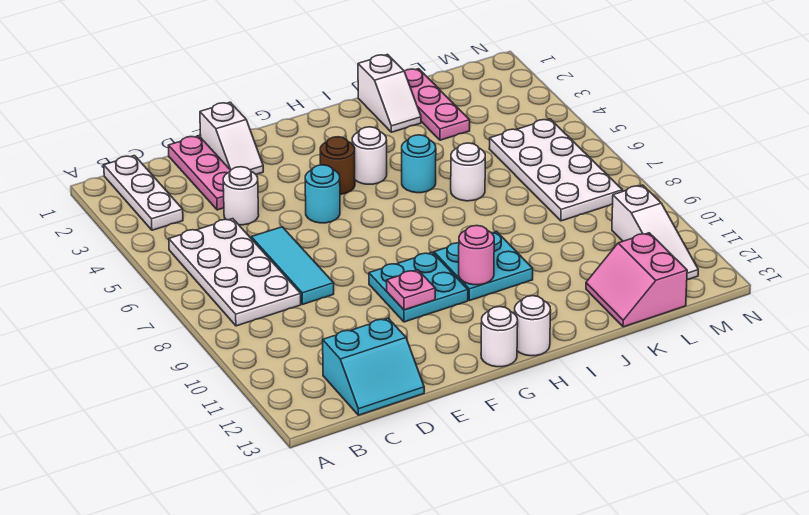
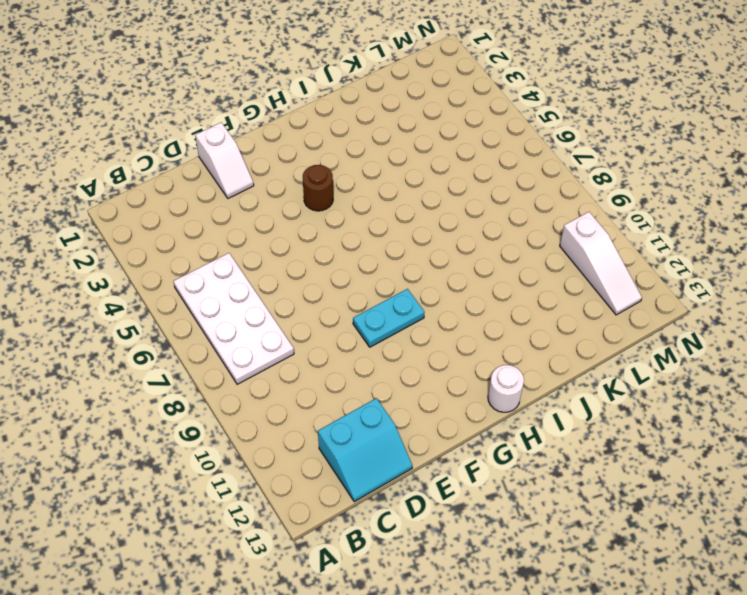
cyan 1x2 plate [353,289,424,347] -> cyan 2x2 plate [369,252,468,322]
none -> white 1x3 plate [104,156,183,230]
none -> pink 1x3 plate [168,136,231,210]
none -> white 1x1 round brick [223,167,259,225]

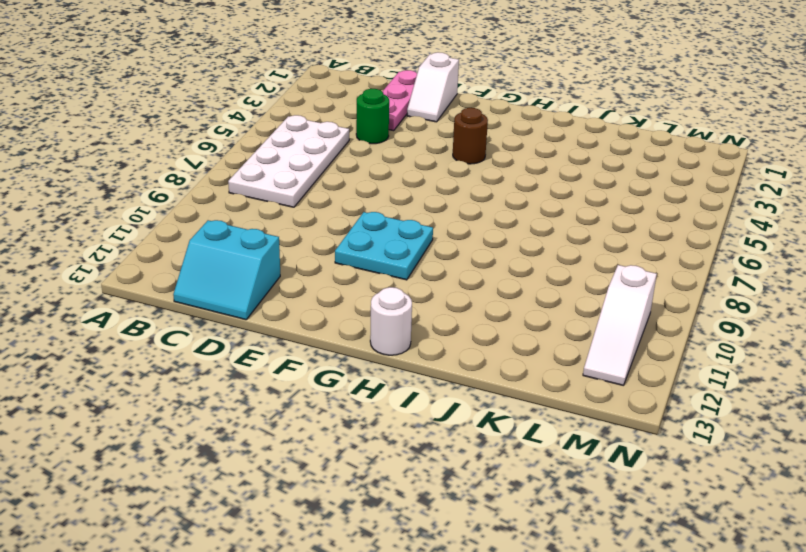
green 1x1 round brick [356,89,389,144] -> white 1x1 round brick [223,167,259,225]
none -> white 1x3 plate [104,156,183,230]
none -> cyan 1x3 tile [251,227,334,305]
none -> cyan 1x1 round brick [305,165,340,223]

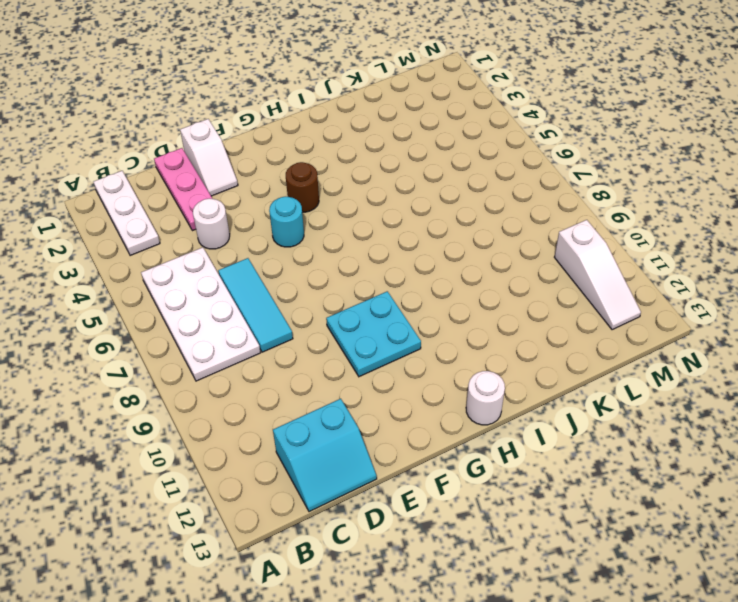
none -> white 1x1 round brick [481,307,518,367]
none -> white 1x1 round brick [352,127,387,184]
none -> cyan 2x2 plate [434,232,533,301]

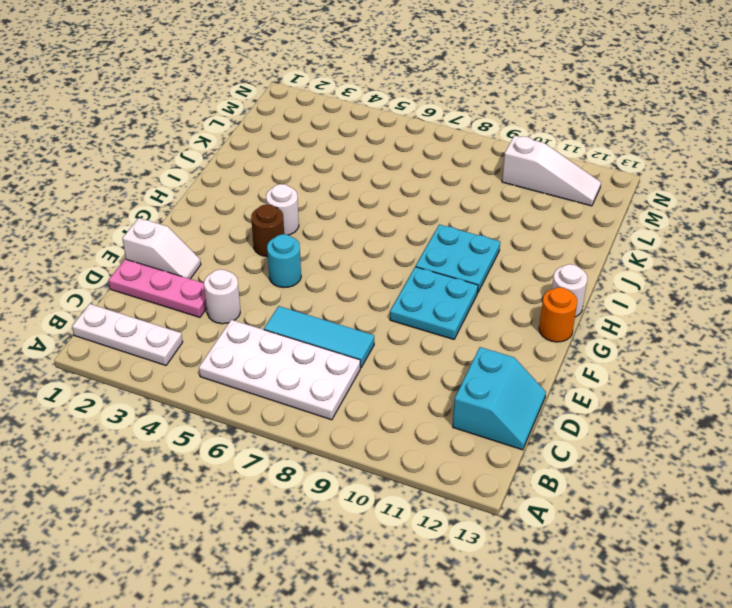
orange 1x1 round brick [539,287,577,342] -> white 1x1 round brick [481,307,518,367]
none -> cyan 1x1 round brick [402,135,436,193]
none -> white 1x2 slope [358,55,421,132]
none -> white 1x1 round brick [451,143,485,201]

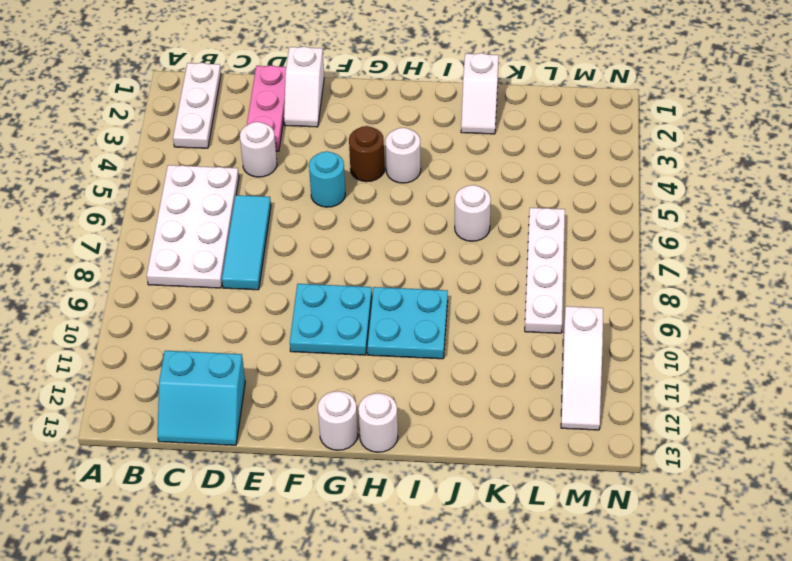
white 1x4 plate [525,208,565,333] -> white 2x4 plate [489,119,622,221]
none -> cyan 1x1 round brick [402,135,436,193]
none -> pink 1x3 plate [404,69,470,140]
none -> pink 2x2 slope [586,233,687,327]

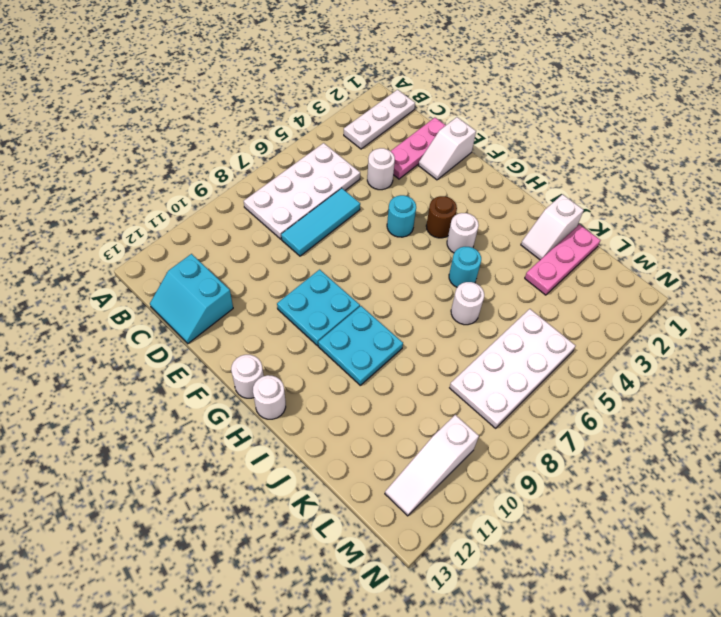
none -> pink 2x2 slope [586,233,687,327]
none -> pink 1x1 plate [387,270,435,310]
none -> pink 1x1 round brick [459,226,494,285]

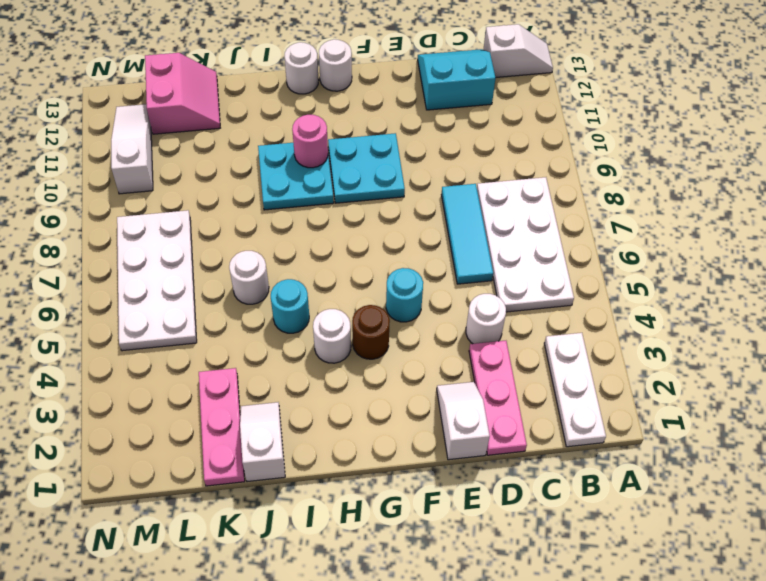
white 1x2 slope [483,24,553,78] -> none
none -> pink 1x1 plate [387,270,435,310]

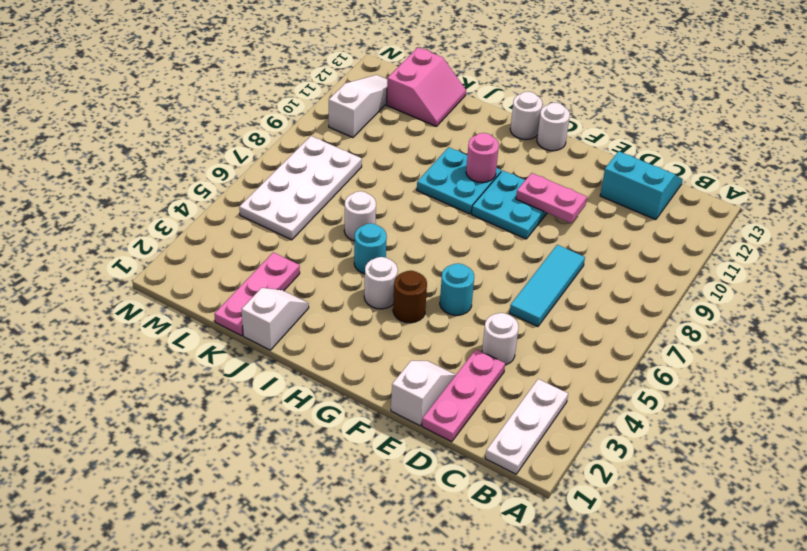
pink 1x2 plate [516,173,587,223] -> pink 1x1 plate [387,270,435,310]
none -> white 2x4 plate [169,219,301,326]

